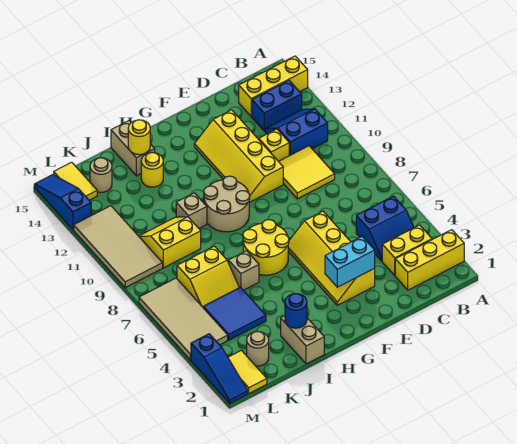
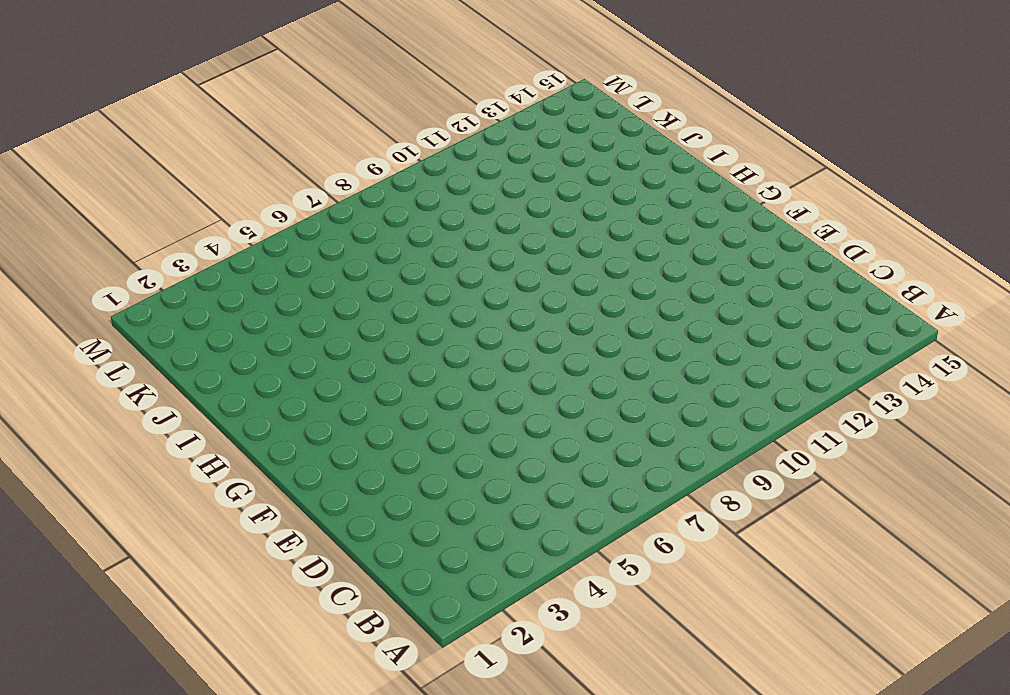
none -> yellow 1x3 brick [395,230,464,290]
none -> yellow 1x3 brick [239,56,308,116]
none -> yellow 1x2 brick [382,225,432,276]
none -> blue 2x2 slope [356,196,414,261]

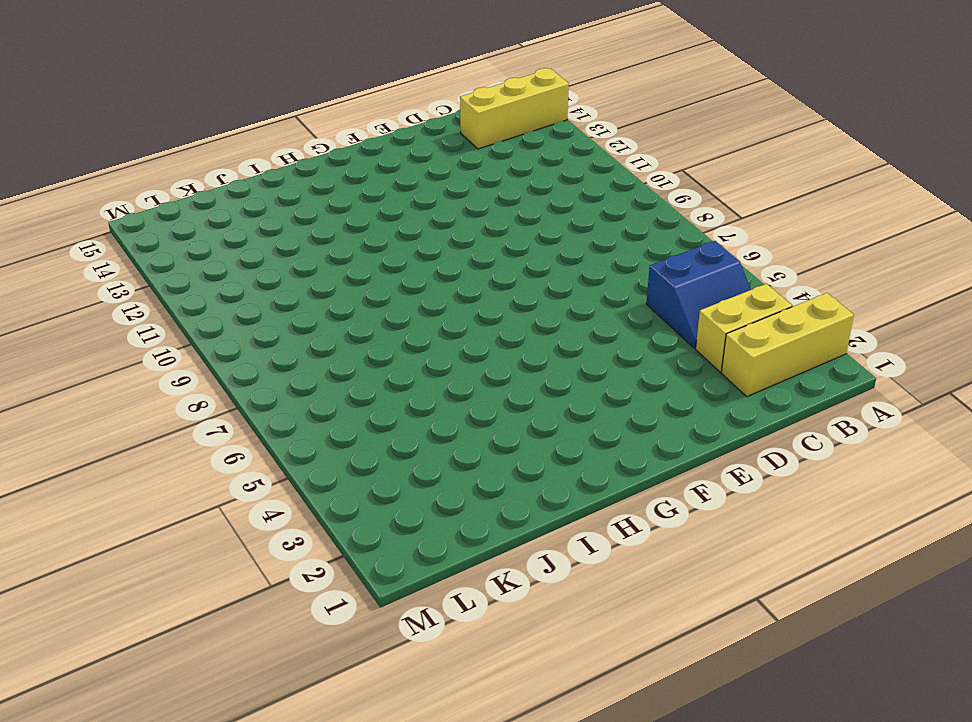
none -> blue 2x2 slope [265,109,328,156]
none -> blue 1x2 brick [251,81,302,131]
none -> yellow 2x2 tile [278,146,335,199]
none -> yellow 1x1 brick [259,129,289,161]

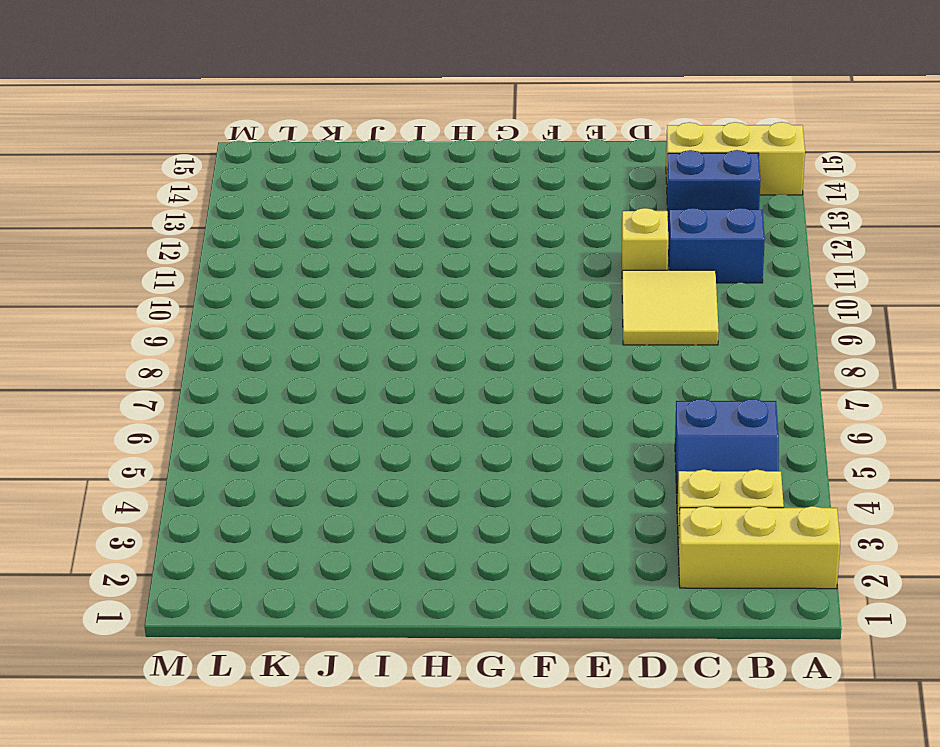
none -> yellow 2x4 slope [288,211,375,305]
none -> yellow 2x4 slope [194,110,283,202]
none -> yellow 2x2 round brick [243,220,289,275]
none -> tan 2x2 round brick [204,176,250,232]

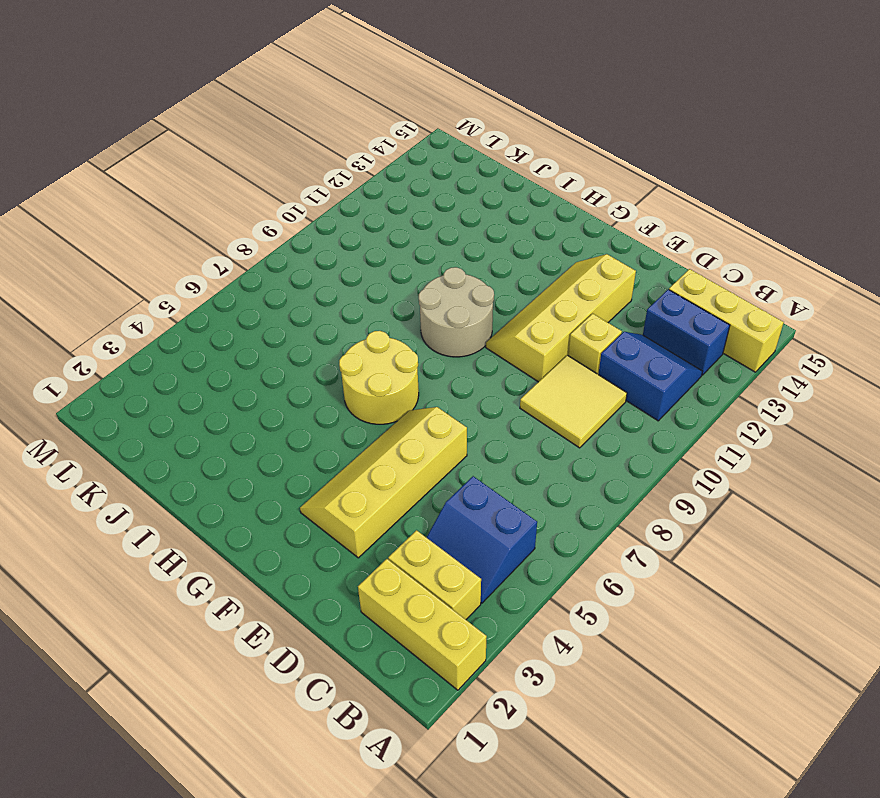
none -> tan 1x2 brick [281,316,324,364]
none -> tan 1x1 brick [228,251,259,290]
none -> tan 1x1 brick [176,193,207,228]
none -> yellow 1x1 round brick [141,153,163,187]

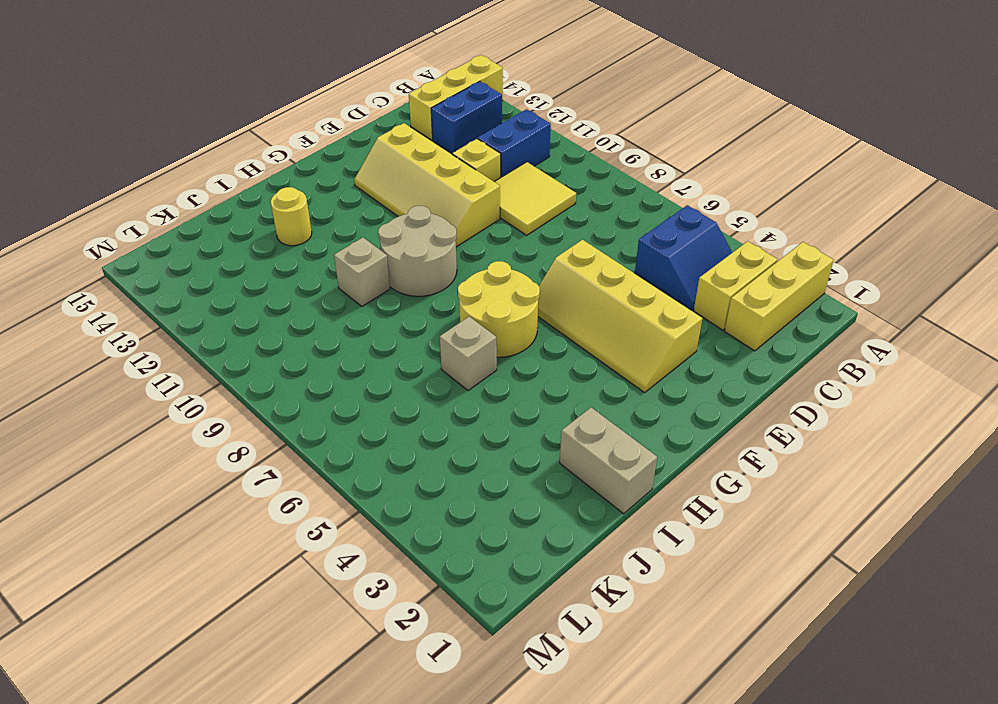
none -> tan 1x2 brick [111,121,155,176]
none -> blue 2x2 tile [203,287,266,340]
none -> yellow 2x2 slope [177,246,239,307]
none -> yellow 2x2 slope [139,217,201,268]

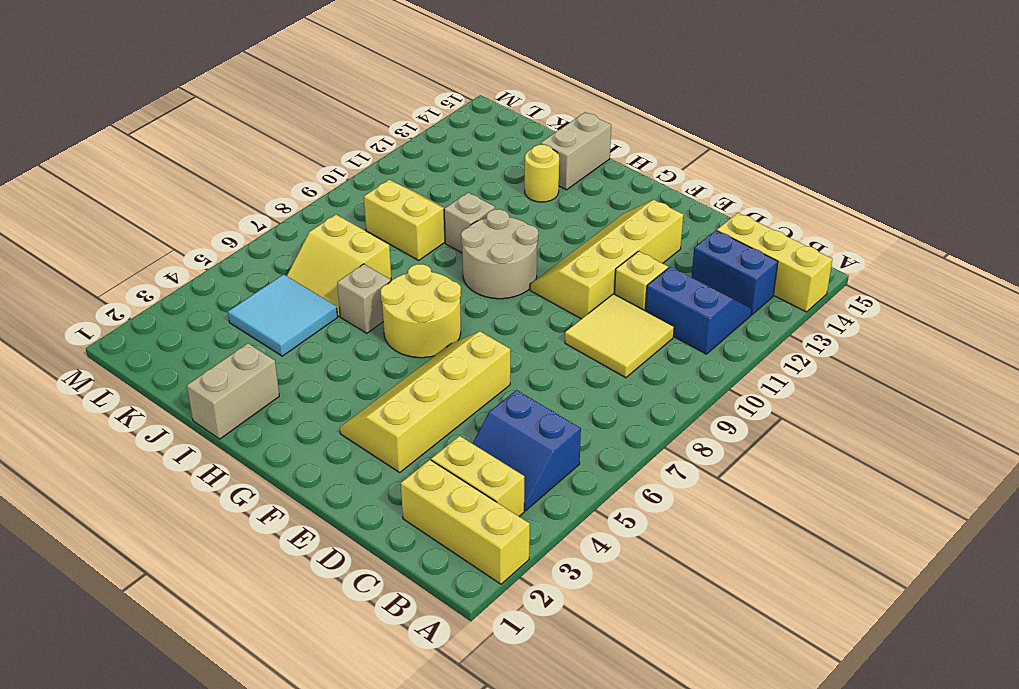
cyan 2x2 tile [228,274,338,356] -> blue 2x2 tile [203,287,266,340]
none -> tan 1x1 round brick [247,331,269,366]
none -> tan 1x1 round brick [90,158,112,192]
none -> yellow 1x2 tile [228,350,267,393]
none -> tan 2x4 tile [139,278,228,360]

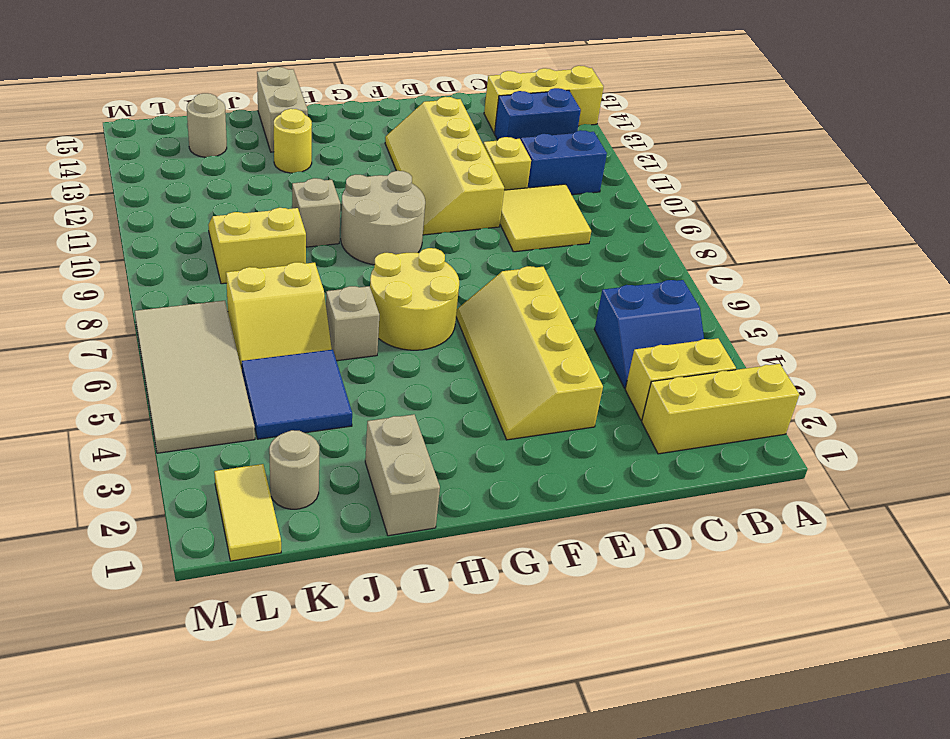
none -> tan 2x4 tile [74,206,163,288]
none -> yellow 1x2 tile [54,162,97,200]
none -> blue 1x3 slope [191,334,248,403]
none -> blue 1x3 slope [34,175,91,230]

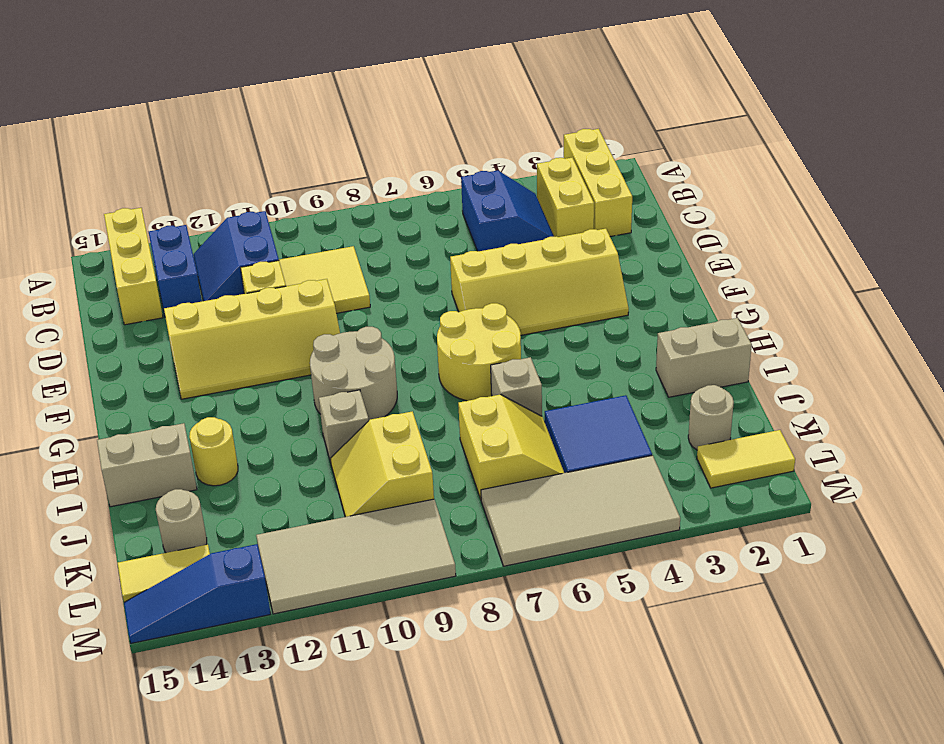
none -> blue 1x3 slope [191,334,248,403]
none -> cyan 1x2 brick [325,237,375,287]
none -> blue 1x1 round brick [285,294,307,328]
none -> yellow 1x1 round brick [128,120,150,155]

